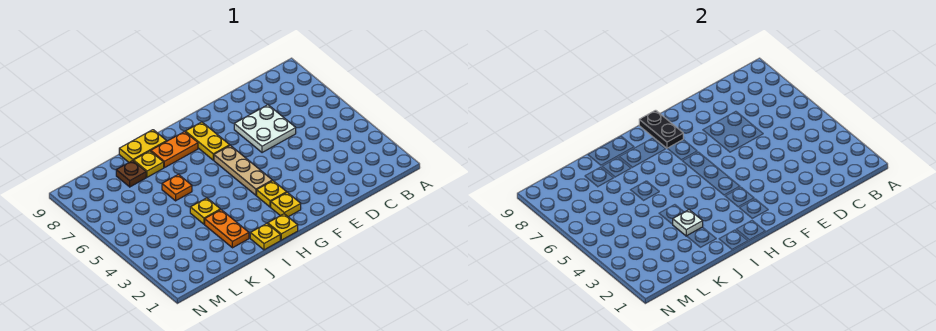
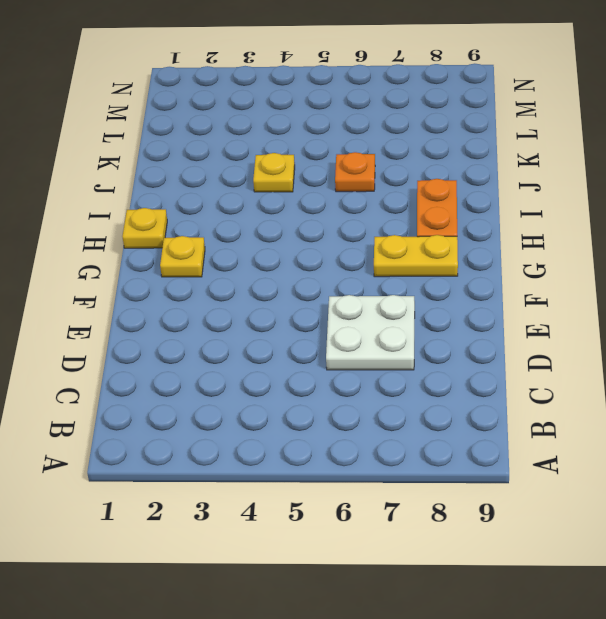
none -> yellow 1x1 plate [257,181,287,207]
none -> tan 1x3 plate [214,145,272,195]
none -> yellow 1x1 plate [250,224,280,250]

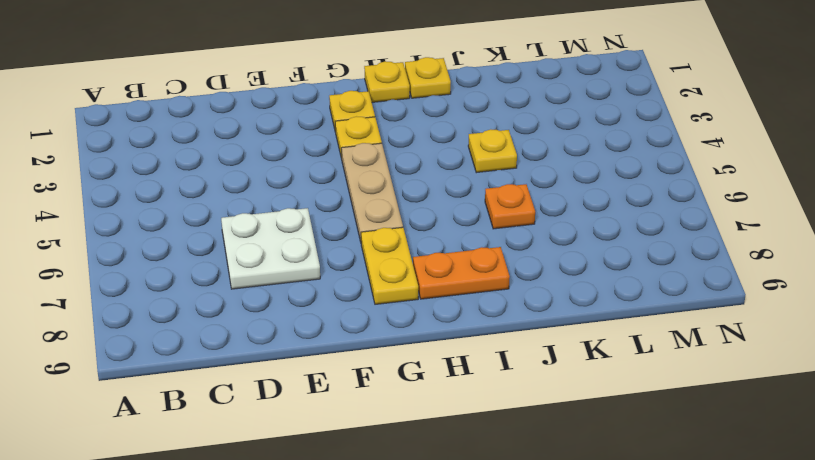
none -> yellow 1x2 plate [119,130,167,162]
none -> orange 1x2 plate [205,210,249,248]
none -> yellow 1x1 plate [134,151,164,177]

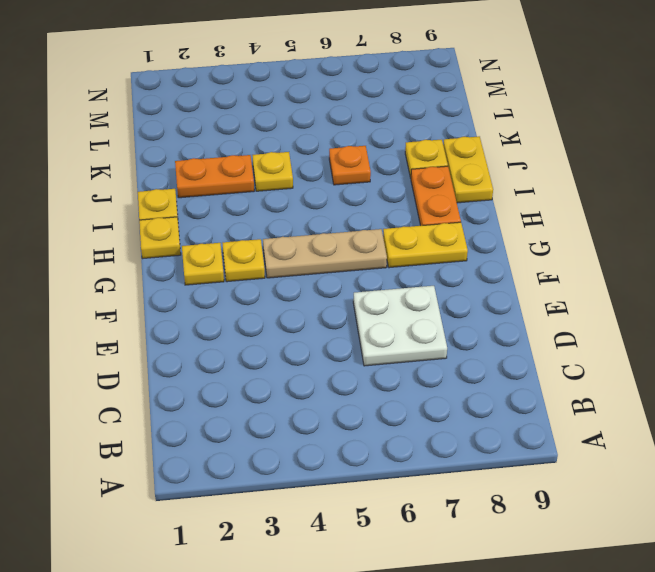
none -> brown 1x1 plate [116,161,146,187]
none -> black 1x2 plate [639,110,683,148]
none -> white 1x1 plate [673,210,703,236]

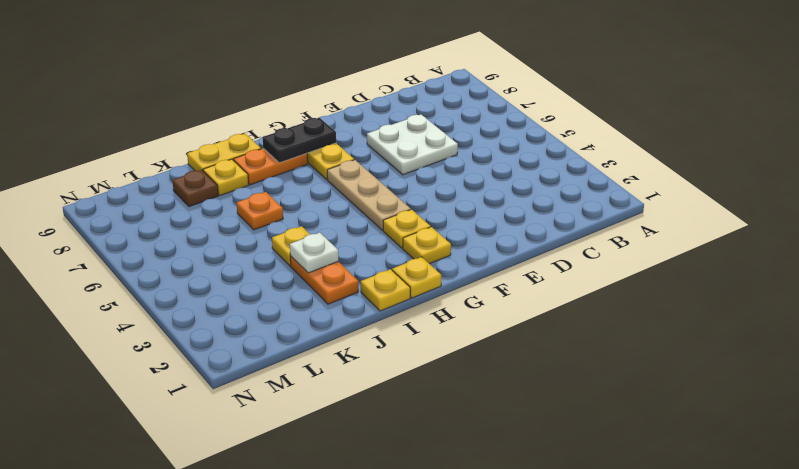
black 1x2 plate [263,118,336,163] -> black 1x2 plate turned to [639,110,683,148]

